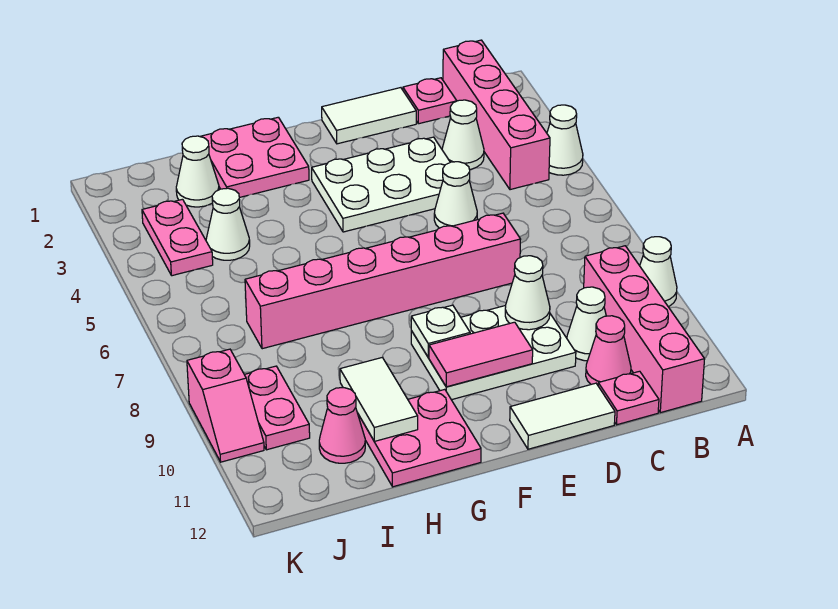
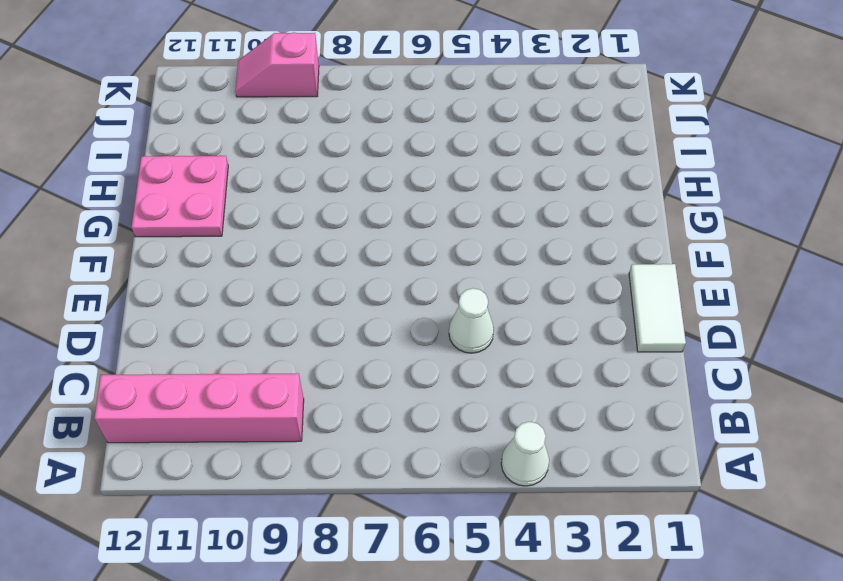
none -> white 1x1 cone [640,237,677,307]
none -> pink 1x4 brick [443,40,550,190]
none -> pink 1x1 plate [403,78,457,124]

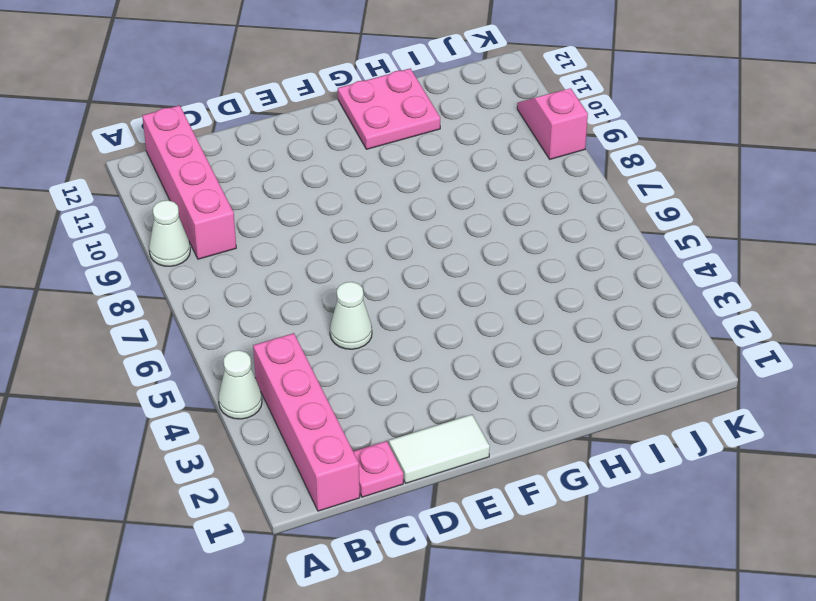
none -> white 1x1 cone [442,100,484,170]
none -> white 1x1 cone [567,287,606,361]
none -> pink 1x1 cone [586,316,631,385]

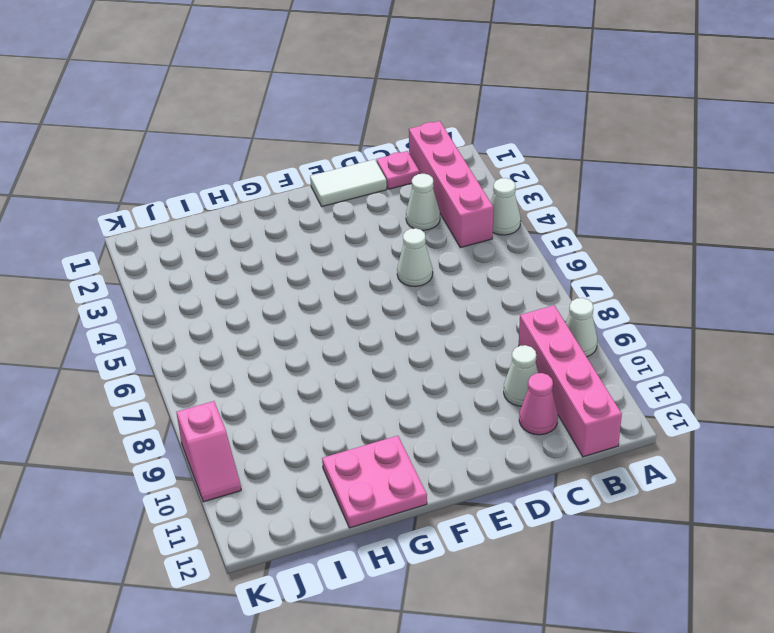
none -> pink 1x1 plate [598,371,659,425]
none -> white 2x3 plate [312,137,450,232]
none -> pink 1x6 brick [245,213,521,349]

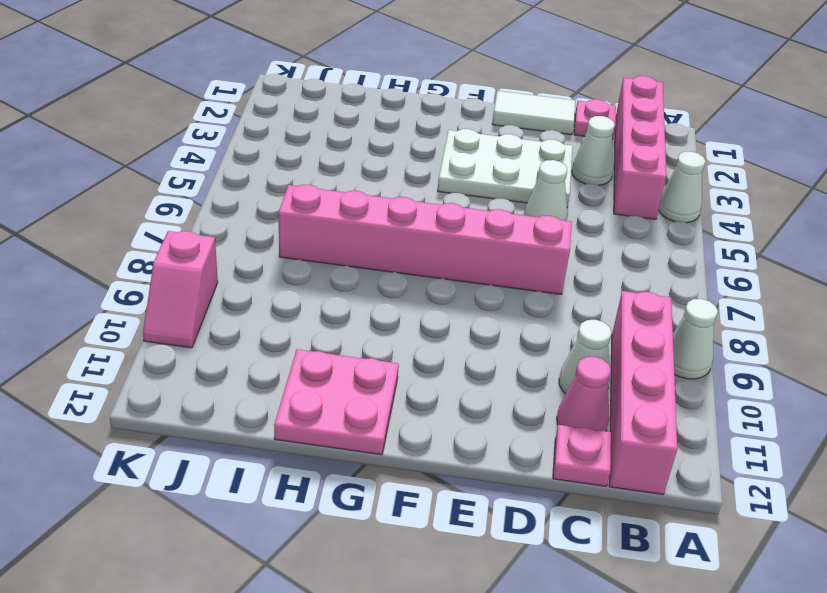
none -> white 2x3 plate [411,305,576,400]
none -> white 1x2 tile [510,383,615,449]
none -> pink 2x2 plate [200,117,309,198]

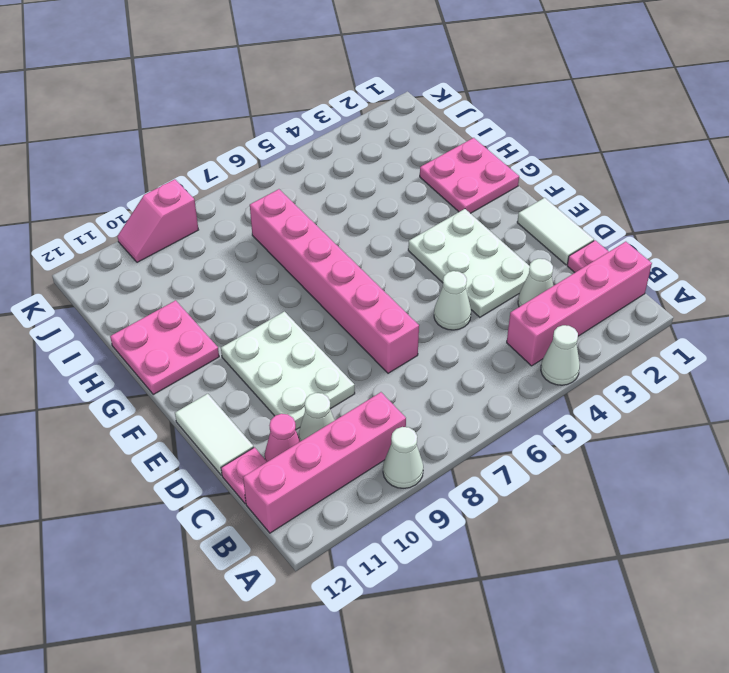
none -> white 1x1 cone [176,136,219,207]
none -> white 1x1 cone [206,188,250,260]
none -> pink 1x1 cone [319,388,365,463]

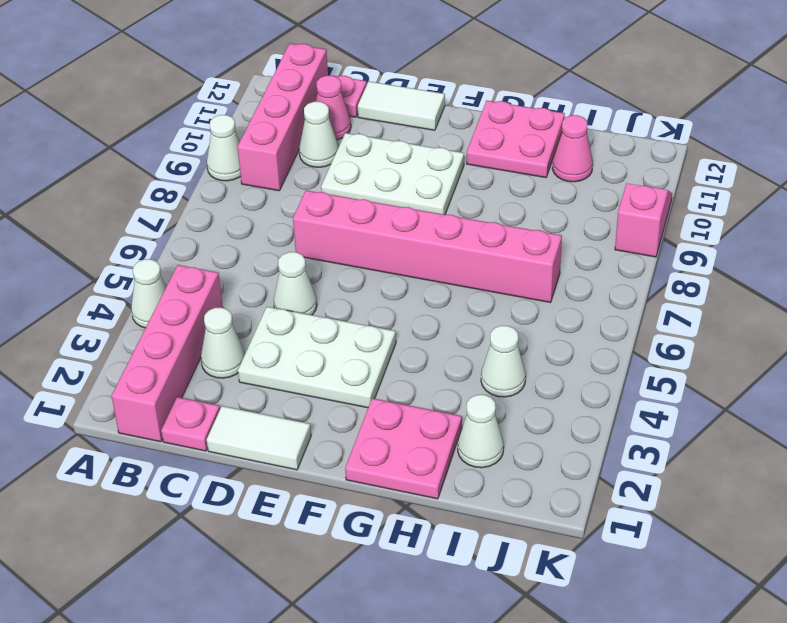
none -> pink 1x2 plate [142,199,213,276]
none -> pink 1x2 plate [244,366,310,450]
none -> white 1x1 cone [505,256,550,330]

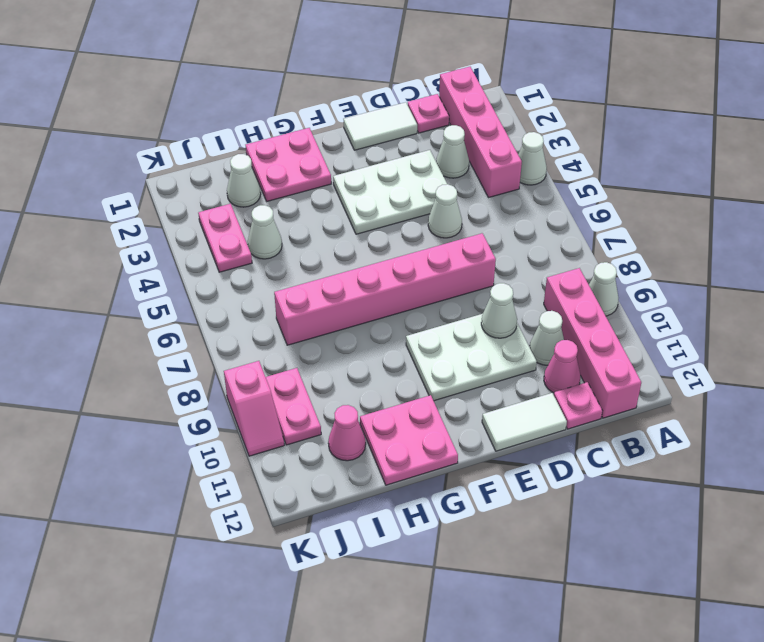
none -> pink 1x2 tile [429,322,533,387]
none -> white 1x1 plate [411,305,470,357]
none -> white 1x2 tile [340,357,418,441]

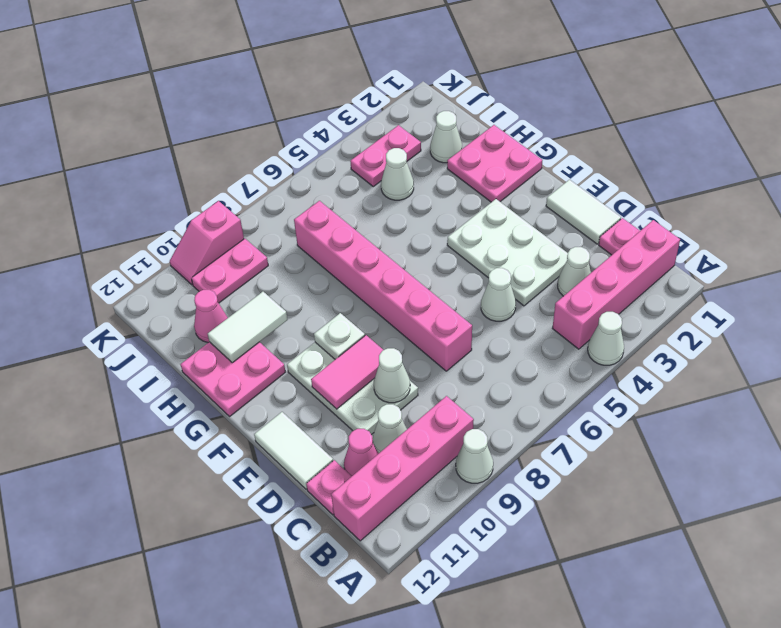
pink 1x2 tile [311,335,383,409] -> pink 1x2 tile turned to [429,322,533,387]

